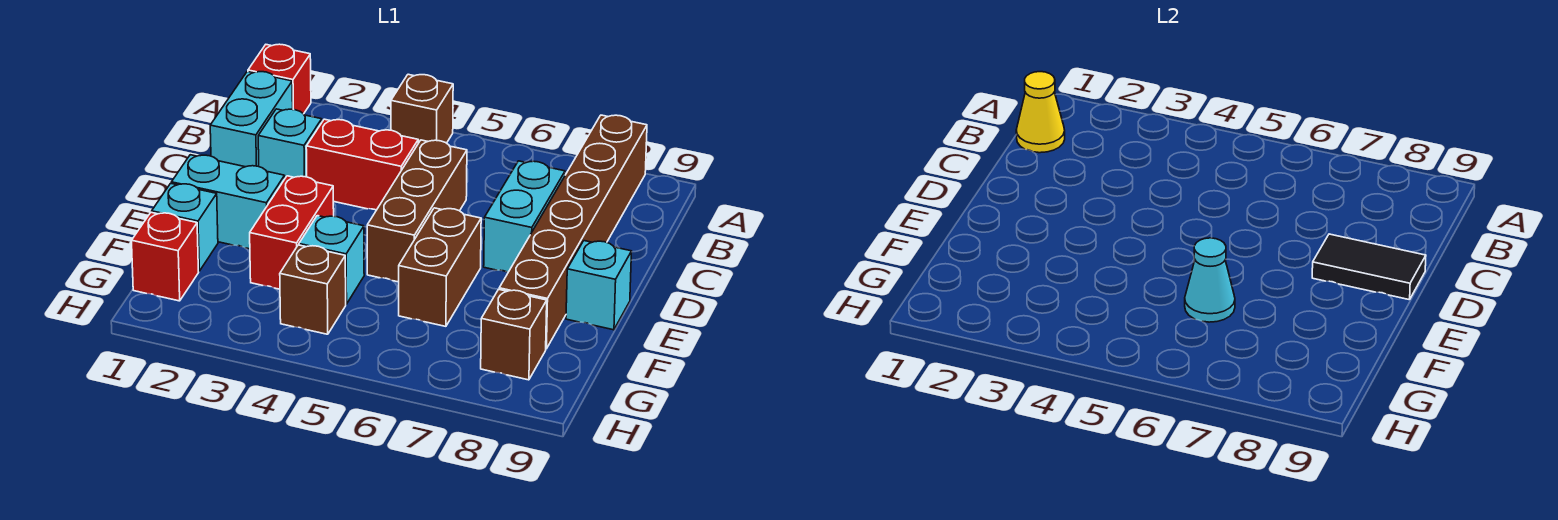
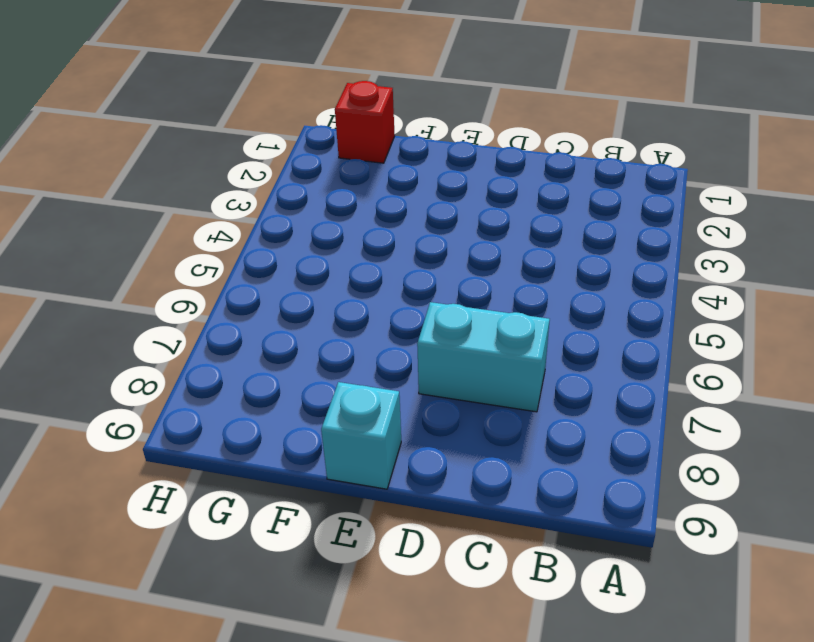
none -> red 1x1 brick [248,44,311,114]
none -> brown 1x1 brick [391,74,453,143]
none -> brown 1x6 brick [499,115,647,349]

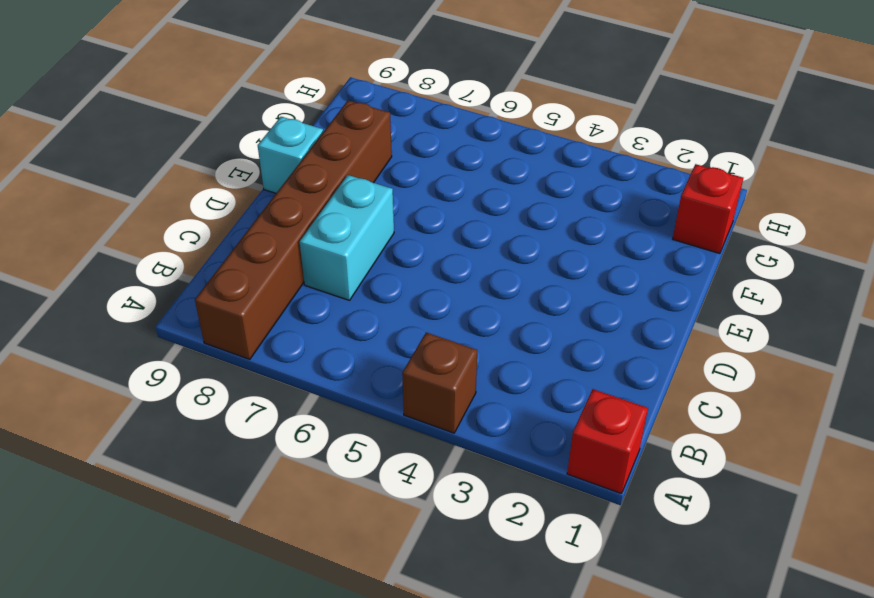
none -> cyan 1x2 brick [210,71,293,167]
none -> cyan 1x1 brick [258,109,322,178]
none -> red 1x2 brick [306,119,418,210]

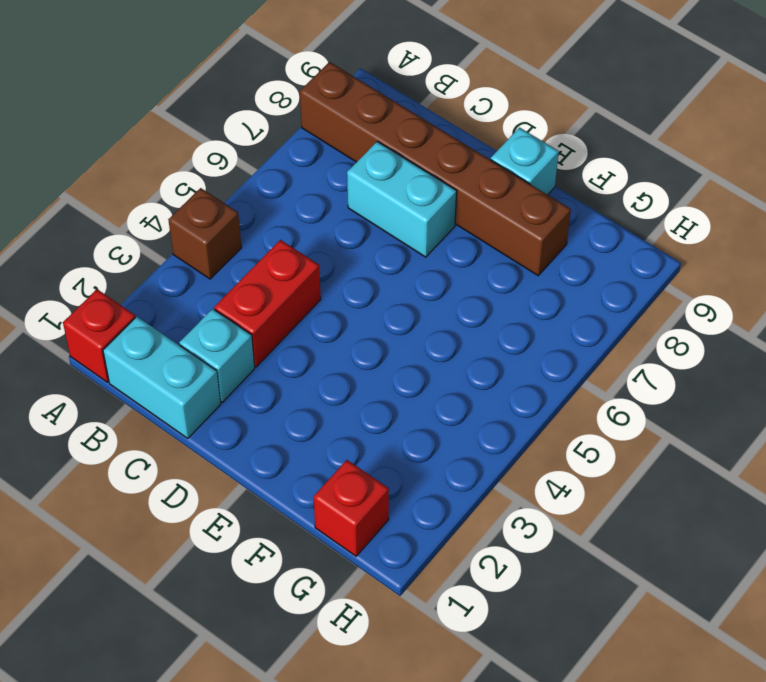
none -> brown 1x3 brick [367,140,467,282]
none -> cyan 1x2 brick [171,155,285,249]
none -> red 1x2 brick [250,176,334,289]

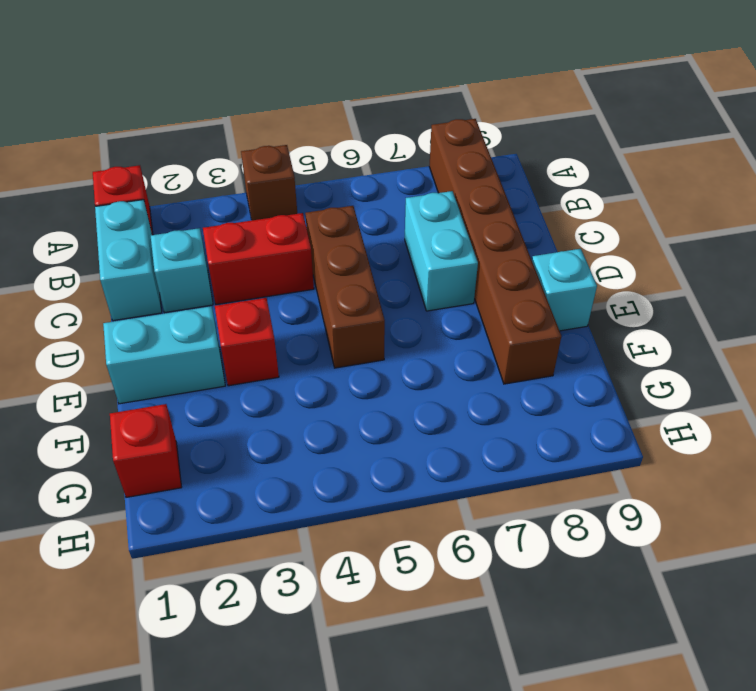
red 1x1 brick [215,298,279,386] -> red 1x2 brick [250,176,334,289]
none -> brown 1x2 brick [399,208,481,326]
none -> cyan 1x1 brick [152,183,218,271]
none -> cyan 1x1 brick [299,216,364,304]

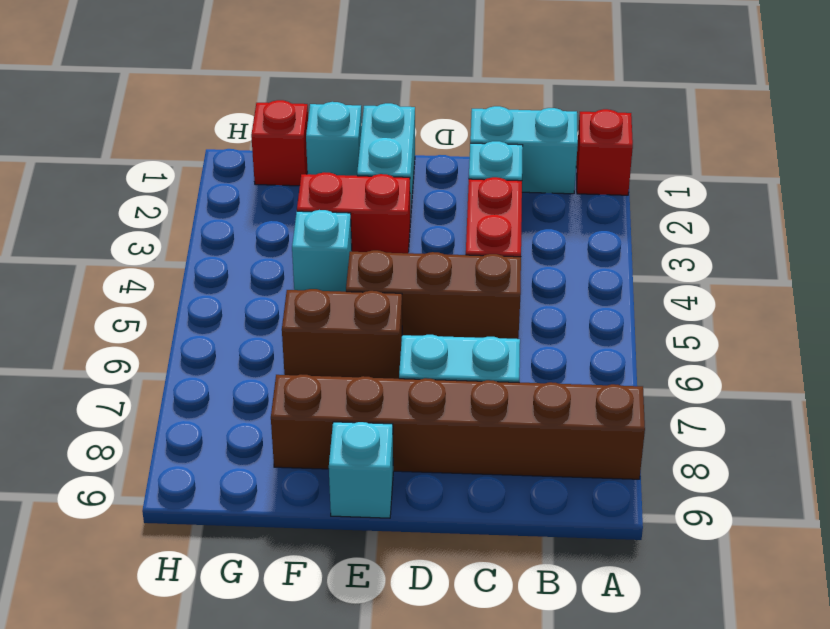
none -> brown 1x1 brick [391,74,453,143]
none -> brown 1x1 brick [280,245,346,334]
none -> brown 1x1 brick [481,289,547,380]

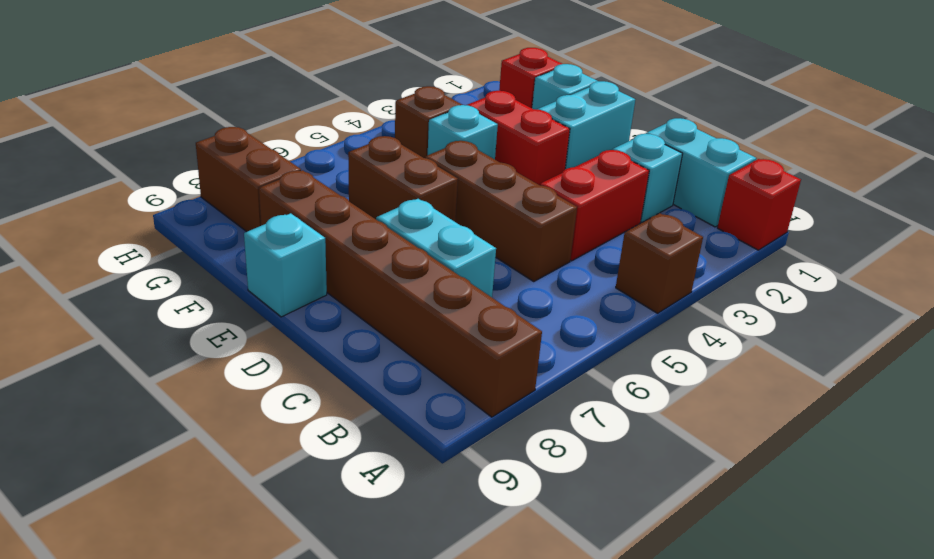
brown 1x2 brick [196,127,301,232] -> brown 1x1 brick [481,289,547,380]
none -> yellow 1x1 cone [1016,72,1065,153]
none -> black 1x2 tile [1312,234,1426,300]
none -> cyan 1x1 cone [1185,238,1235,322]

